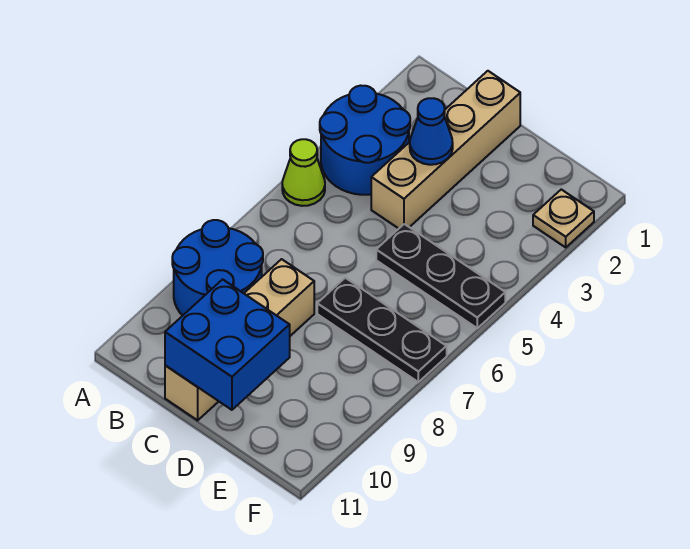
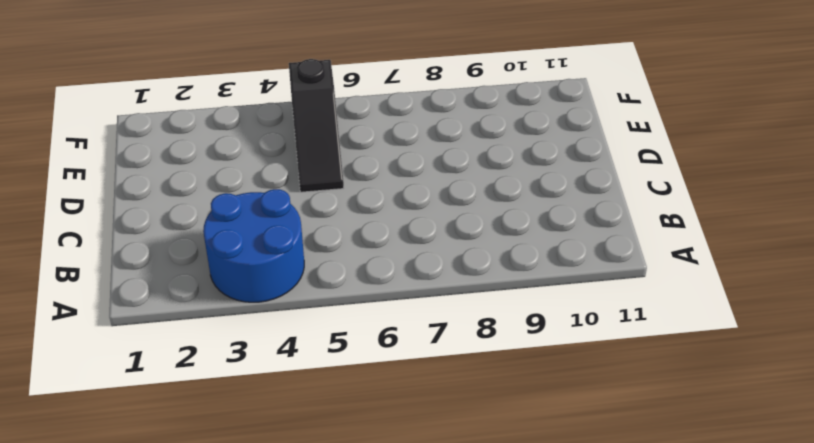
black 1x3 slope [289,59,344,192] -> black 1x3 plate [376,224,505,328]
none -> lime 1x1 cone [282,139,325,206]
none -> blue 2x2 round brick [172,220,263,316]

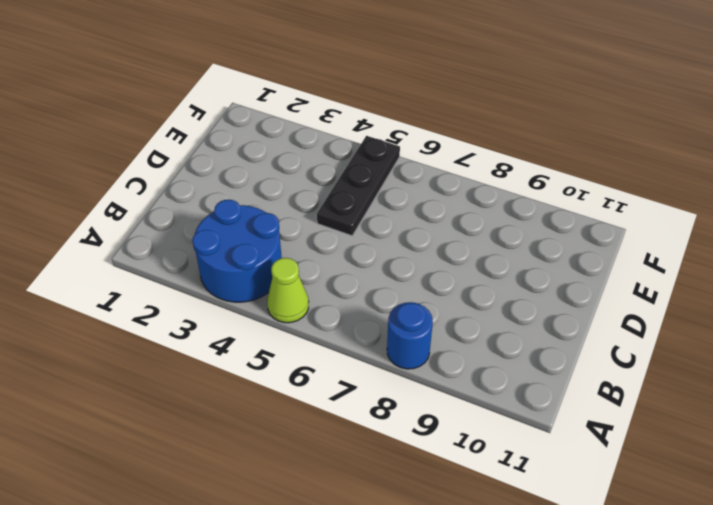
blue 1x1 round brick [387,302,433,369] -> blue 2x2 round brick [172,220,263,316]
none -> tan 1x4 brick [371,71,520,229]
none -> tan 1x4 brick [165,259,314,420]

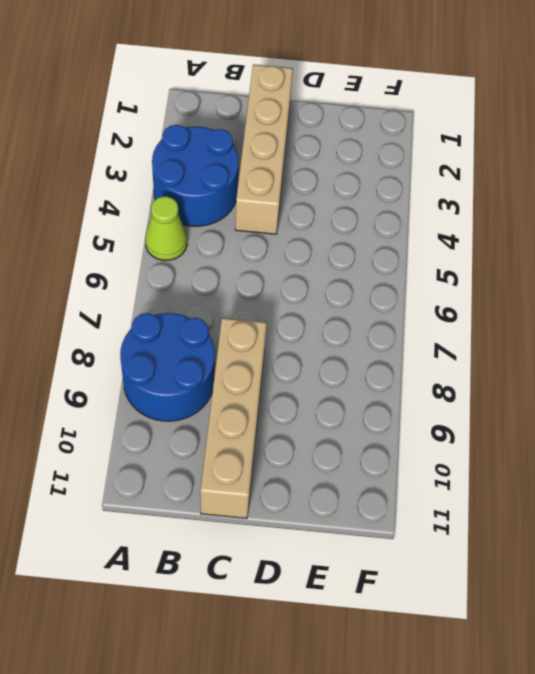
none -> black 1x3 plate [376,224,505,328]
none -> black 1x3 plate [317,278,447,382]

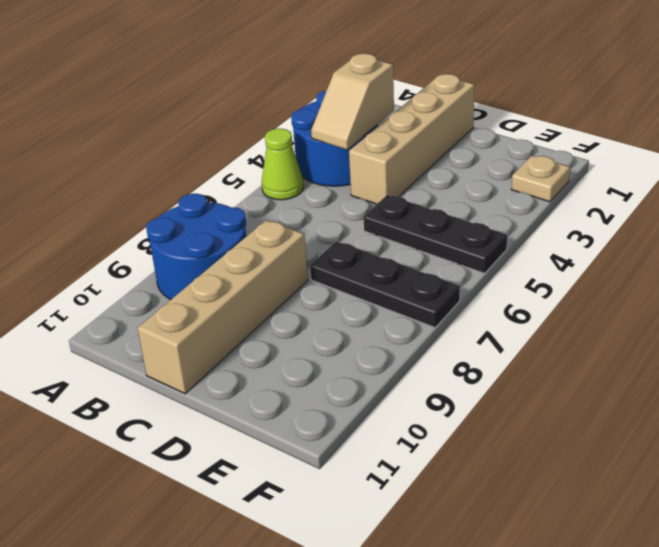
tan 1x2 slope [311,54,394,150] -> none
none -> blue 1x1 cone [410,98,453,165]
none -> blue 2x2 brick [165,279,290,410]

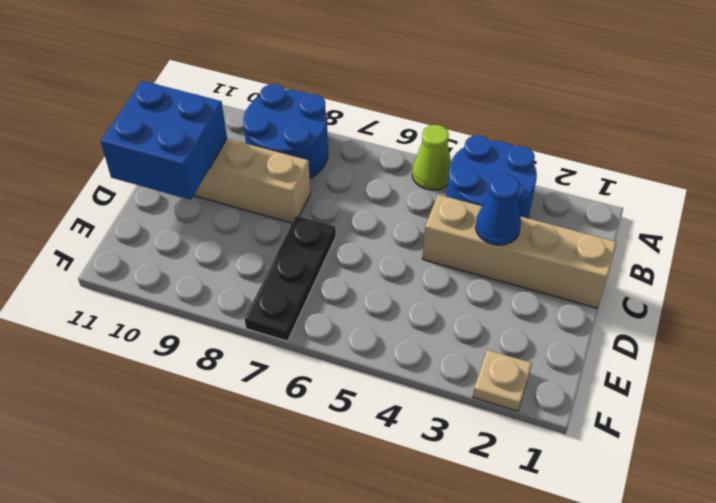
none -> black 1x3 plate [376,224,505,328]

